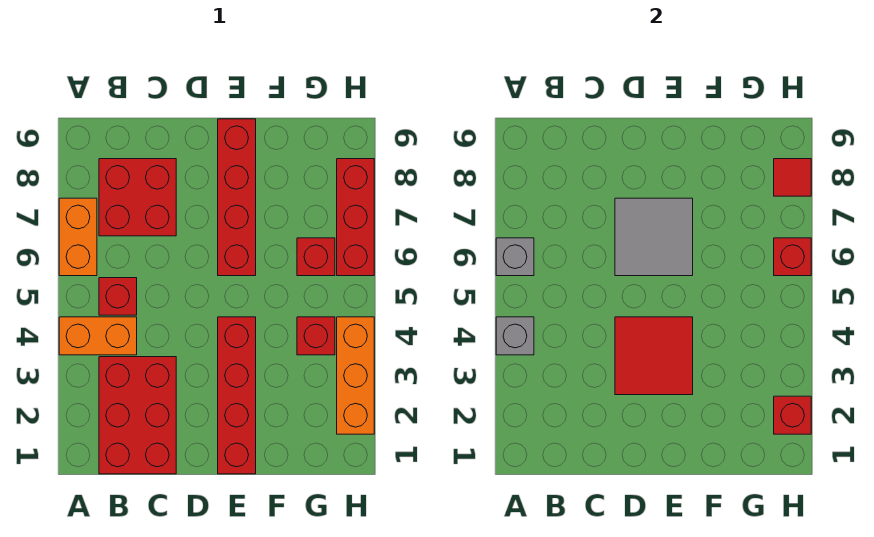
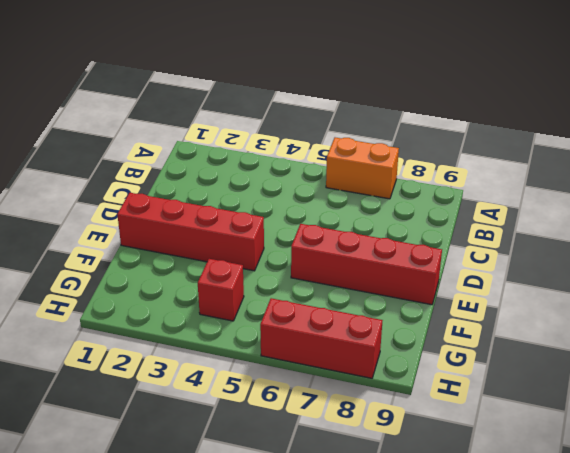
none -> orange 1x2 brick [59,317,137,355]
none -> red 2x3 brick [99,357,176,474]
none -> red 1x1 brick [99,278,137,315]

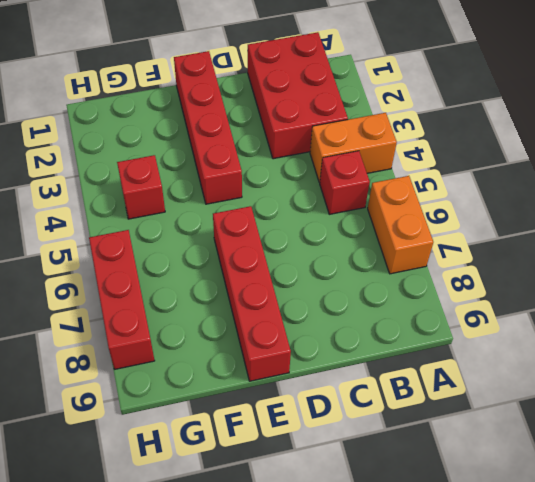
none -> red 2x2 brick [99,159,176,236]
none -> red 1x1 brick [297,238,335,276]
none -> orange 1x3 brick [337,317,374,434]

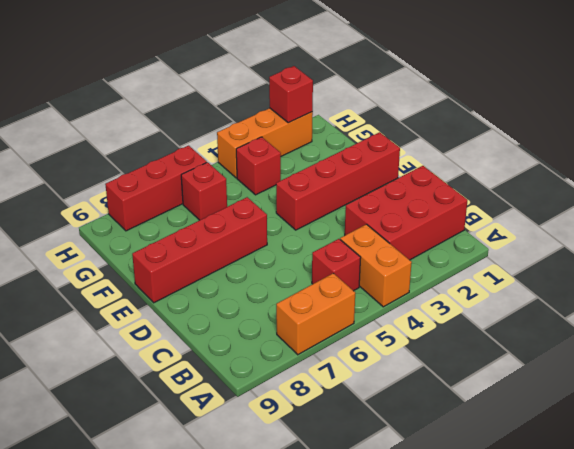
none -> red 2x2 brick [99,159,176,236]
none -> grey 1x1 brick [496,317,534,355]
none -> grey 1x1 brick [496,238,534,276]

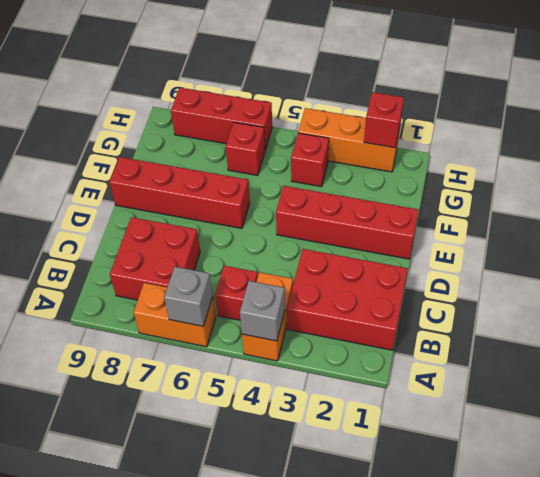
none -> red 2x2 tile [615,317,693,395]
none -> grey 2x2 tile [615,198,693,276]
none -> red 1x1 brick [774,238,811,276]

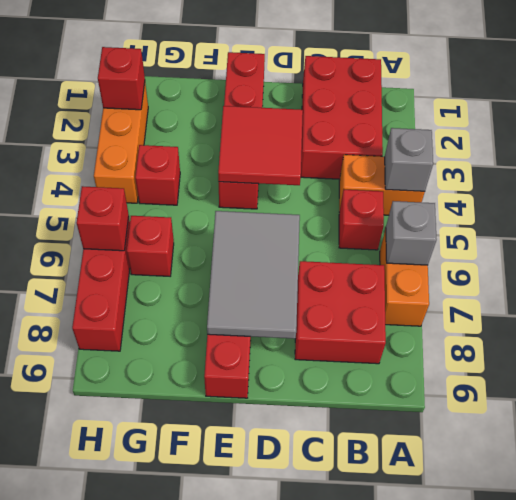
grey 2x3 tile [207,211,300,339] -> grey 2x2 tile [615,198,693,276]
none -> red 1x1 tile [774,159,811,196]

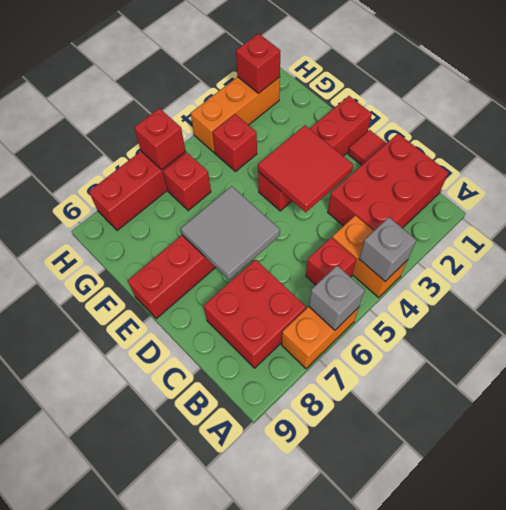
red 1x1 tile [348,130,386,165] -> red 1x1 tile moved to [774,159,811,196]

